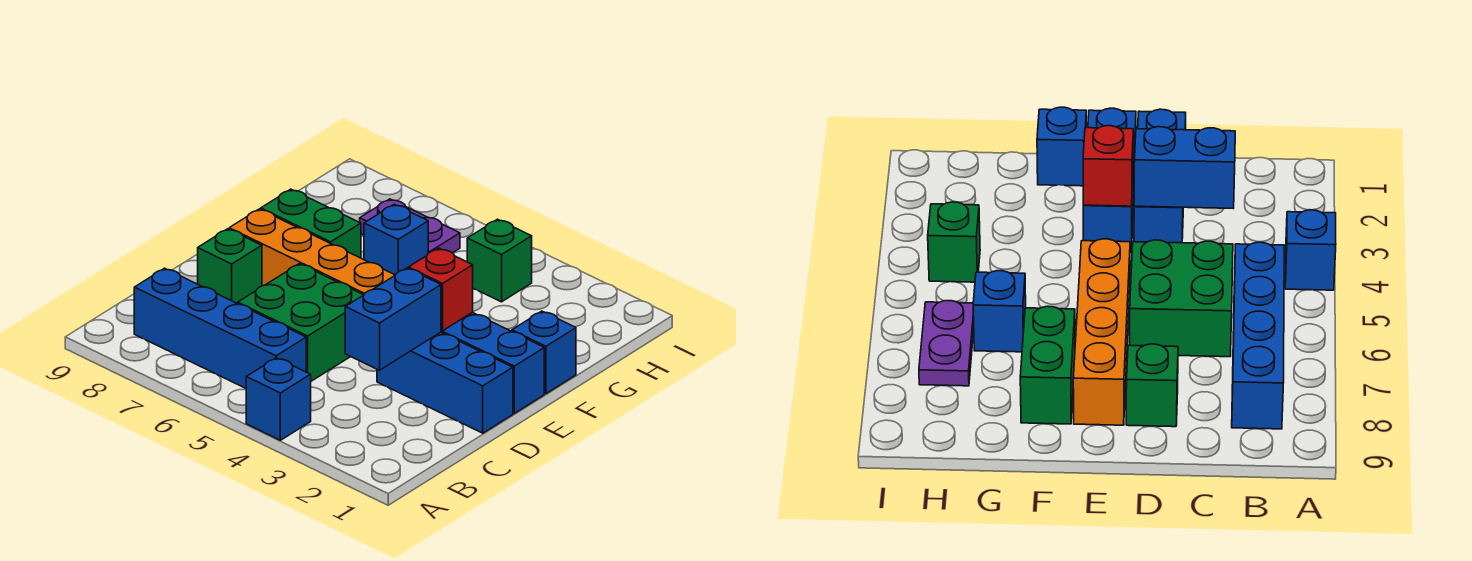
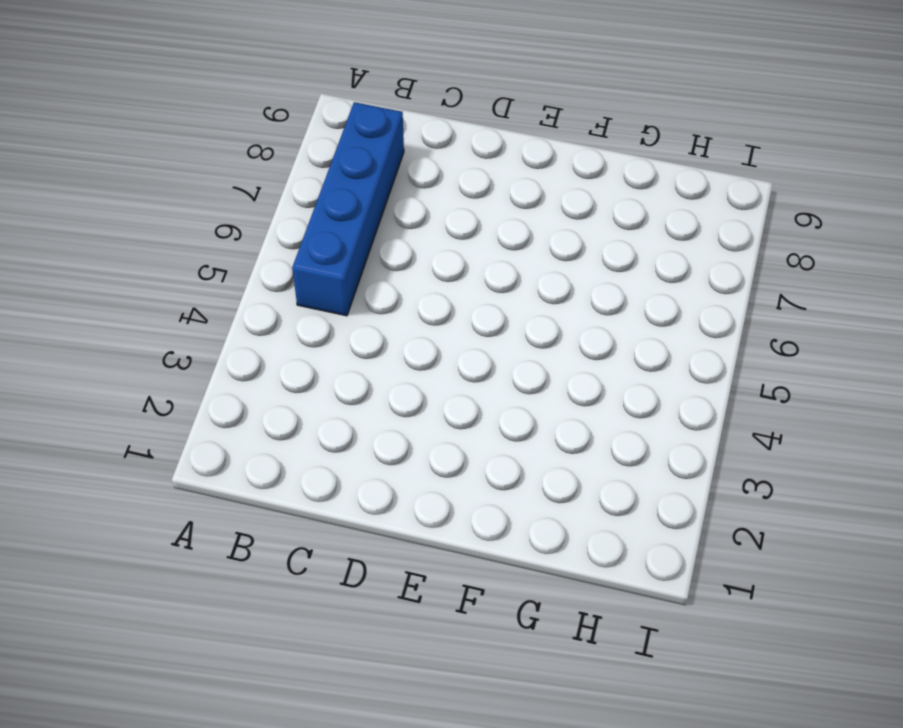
none -> blue 1x1 brick [246,358,311,440]
none -> green 2x2 brick [238,264,363,381]
none -> blue 1x3 brick [377,332,513,433]

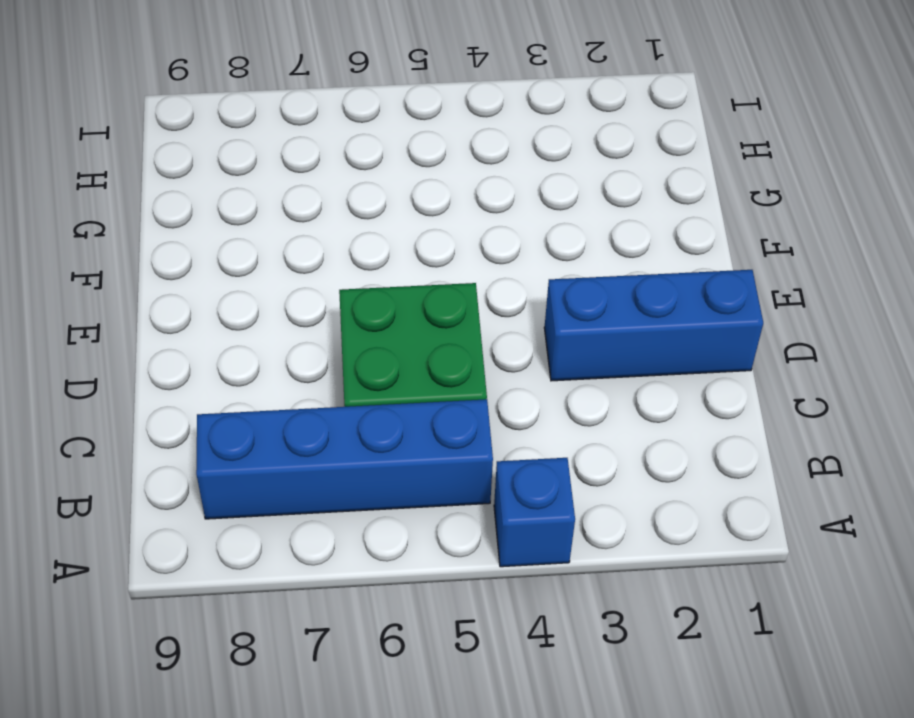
none -> green 1x1 brick [198,229,262,304]
none -> blue 1x3 brick [441,312,544,413]
none -> orange 1x4 brick [229,209,395,295]

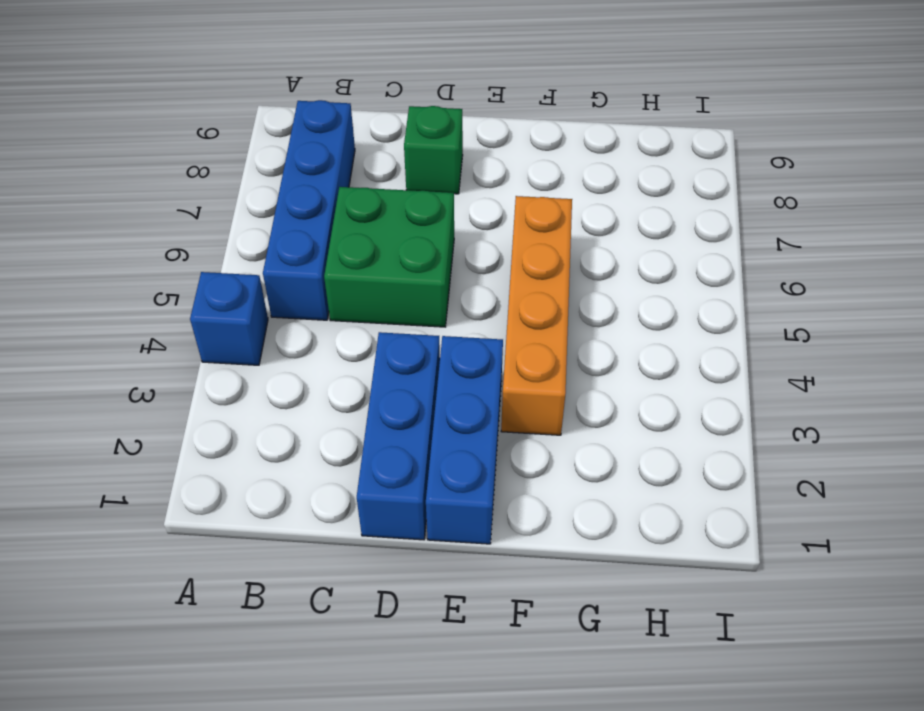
orange 1x4 brick [501,196,572,435] -> orange 1x4 brick moved to [229,209,395,295]
none -> blue 1x1 brick [512,311,576,394]
none -> green 1x2 brick [261,189,361,258]
none -> blue 1x1 brick [364,204,428,275]

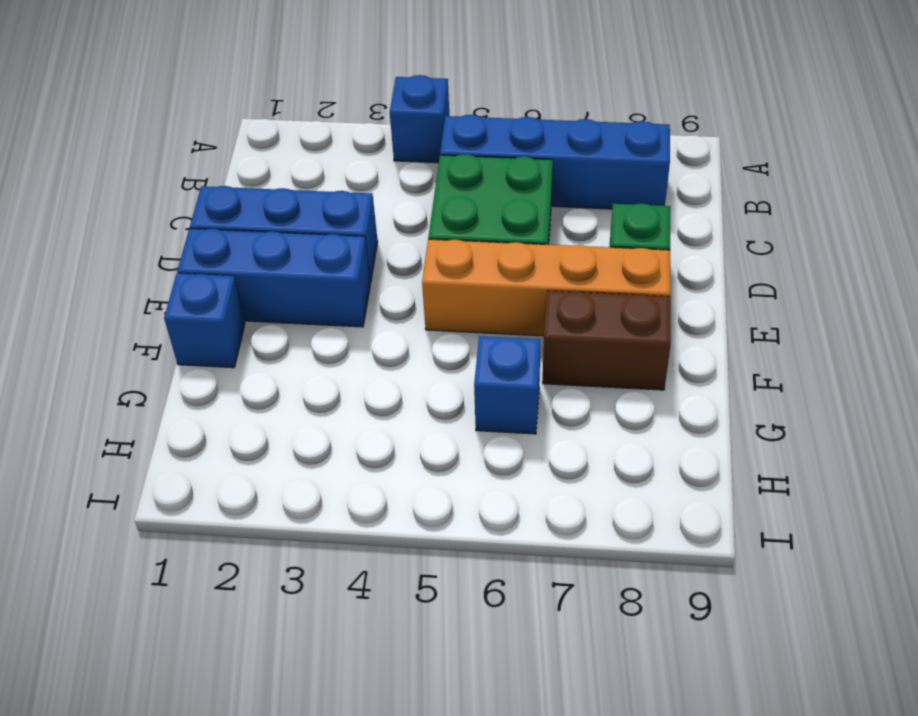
brown 1x2 brick [543,291,671,390] -> green 1x2 brick [261,189,361,258]
none -> green 1x1 brick [467,219,532,302]
none -> purple 1x2 plate [360,199,460,253]
none -> blue 1x2 brick [345,268,441,370]

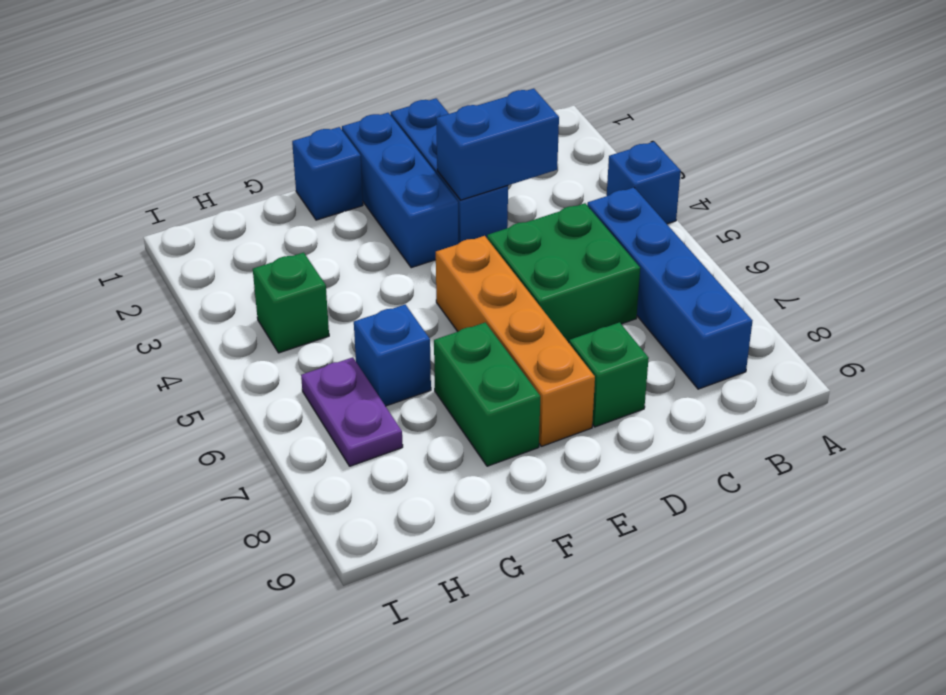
none -> red 1x1 brick [409,248,473,331]

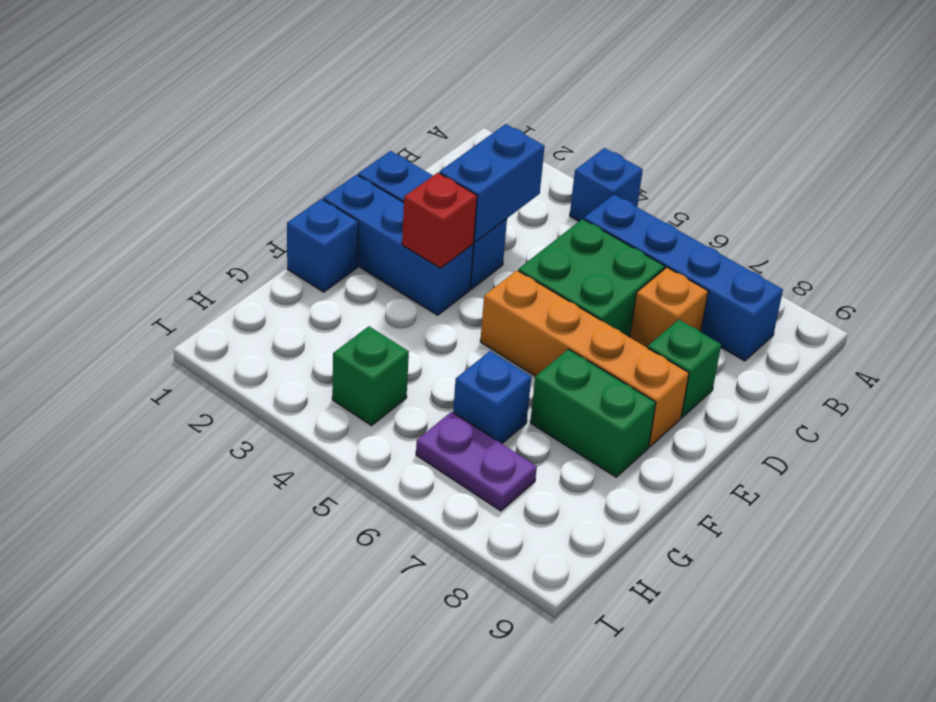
orange 1x1 brick [630,267,708,348] -> none

